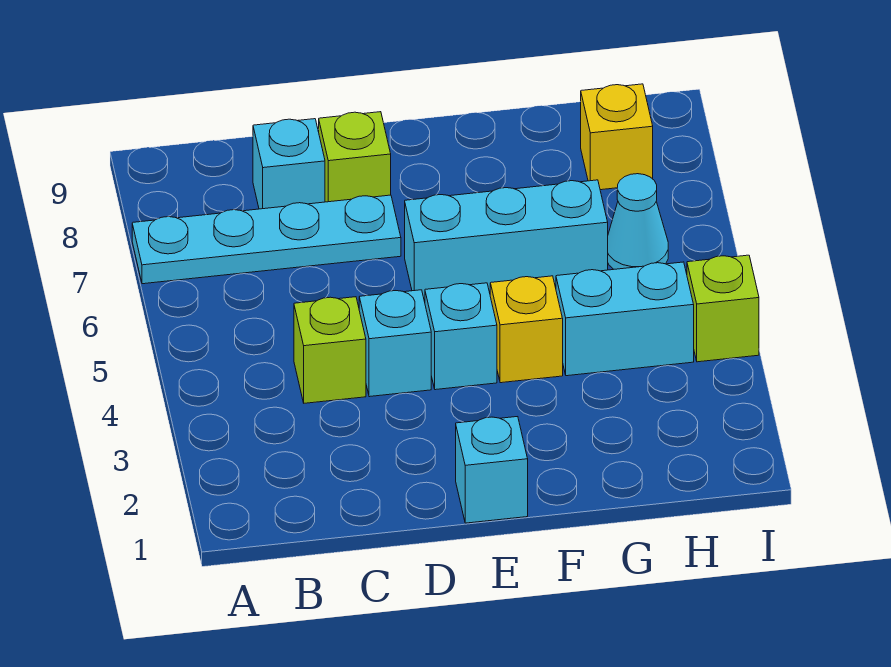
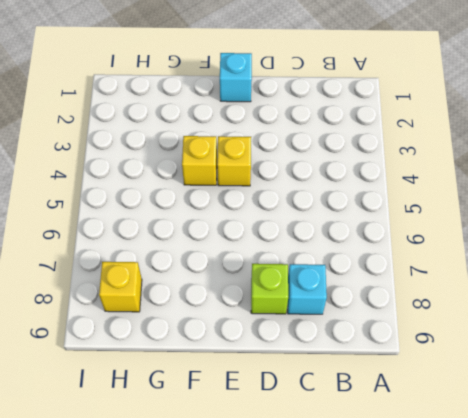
yellow 1x1 brick [217,136,251,186] -> cyan 1x1 brick [425,283,497,390]
none -> cyan 1x4 plate [132,195,401,284]
none -> lime 1x1 brick [294,297,366,403]
none -> cyan 1x1 brick [359,290,431,397]

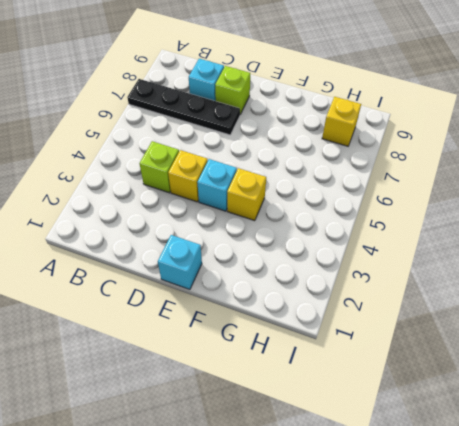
black 1x4 plate [127,79,240,135] -> cyan 1x4 plate [132,195,401,284]
yellow 1x1 brick [168,150,208,202] -> cyan 1x1 brick [359,290,431,397]
none -> cyan 1x3 brick [405,180,608,300]
none -> cyan 1x2 brick [556,262,694,376]
none -> cyan 1x1 cone [608,174,668,269]

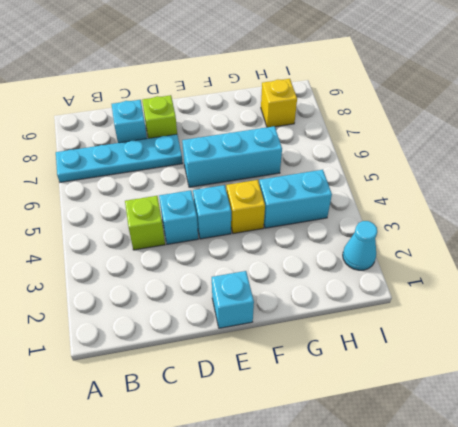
cyan 1x1 cone [343,221,377,270] -> cyan 1x1 cone moved to [608,174,668,269]
none -> lime 1x1 brick [687,255,759,362]

